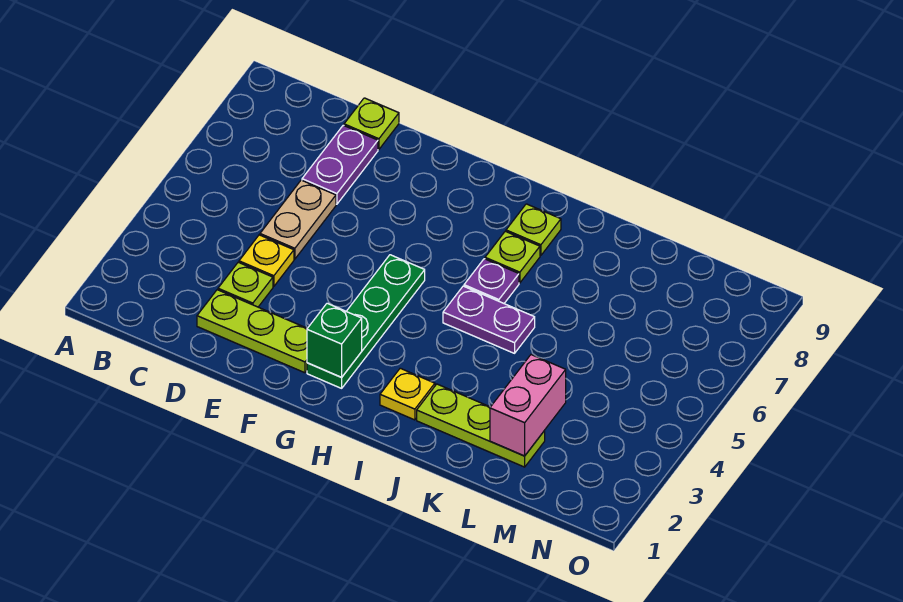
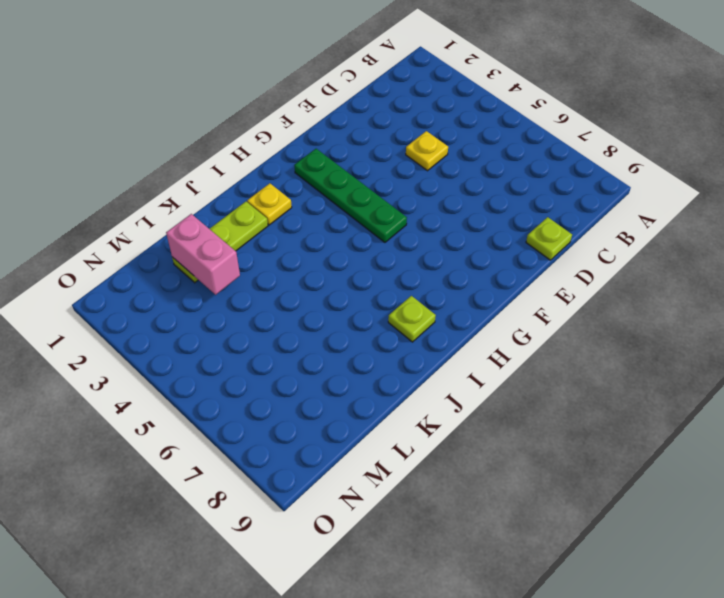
none -> lime 1x3 plate [197,290,307,373]
none -> lime 1x1 plate [218,262,273,307]
none -> tan 1x2 plate [260,180,336,259]

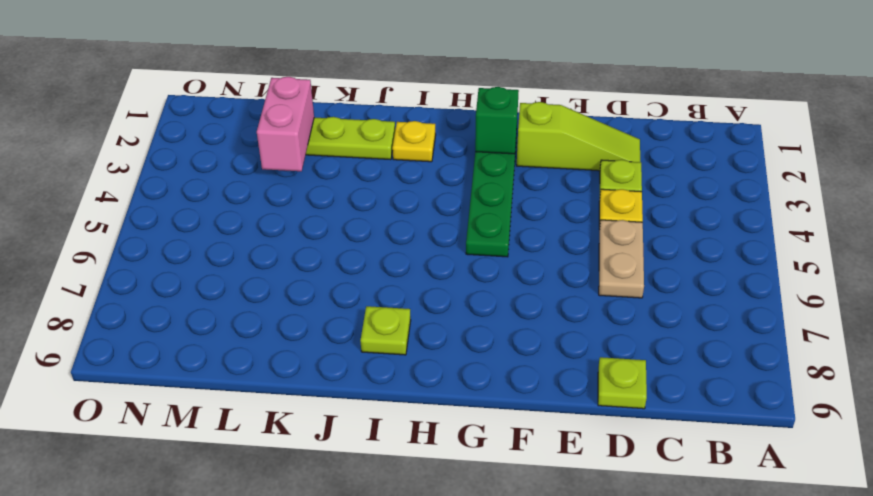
lime 1x3 slope [517,102,640,171] -> lime 1x3 plate [197,290,307,373]
none -> purple 1x2 plate [302,125,378,204]
none -> purple 1x2 plate [443,286,535,353]
none -> purple 1x1 plate [464,259,519,303]

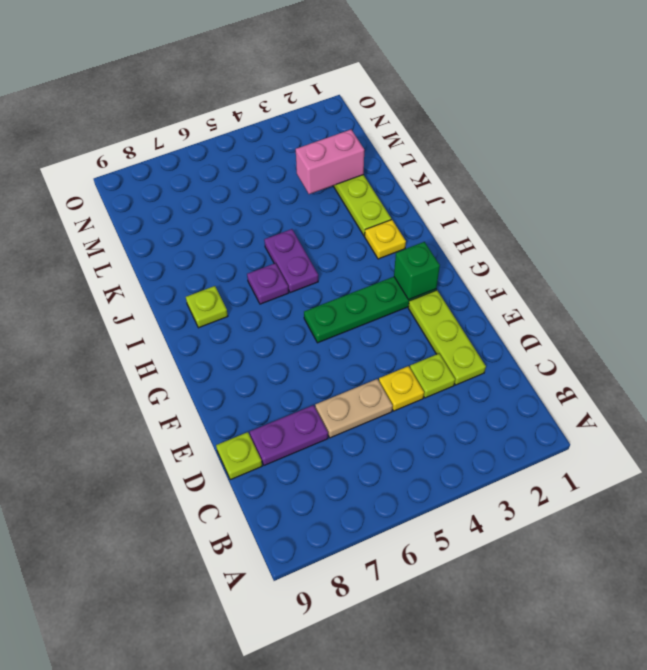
none -> lime 1x1 plate [485,231,540,283]

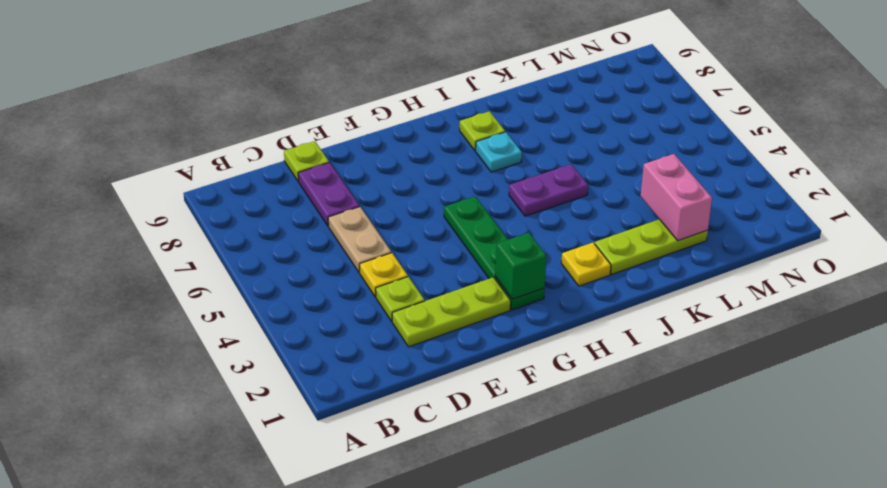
cyan 1x1 plate [476,132,522,172] -> lime 1x1 plate [485,231,540,283]
none -> purple 1x1 plate [464,259,519,303]

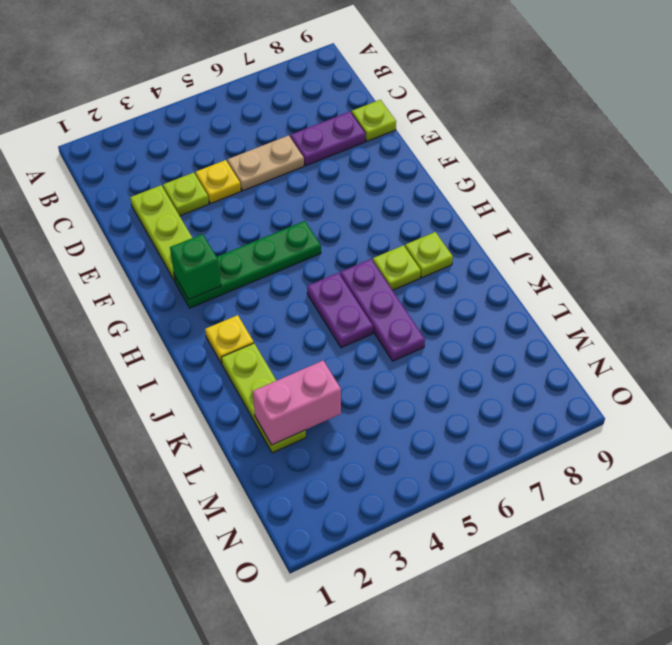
purple 1x3 plate [340,259,425,361] -> purple 1x1 plate [464,259,519,303]

